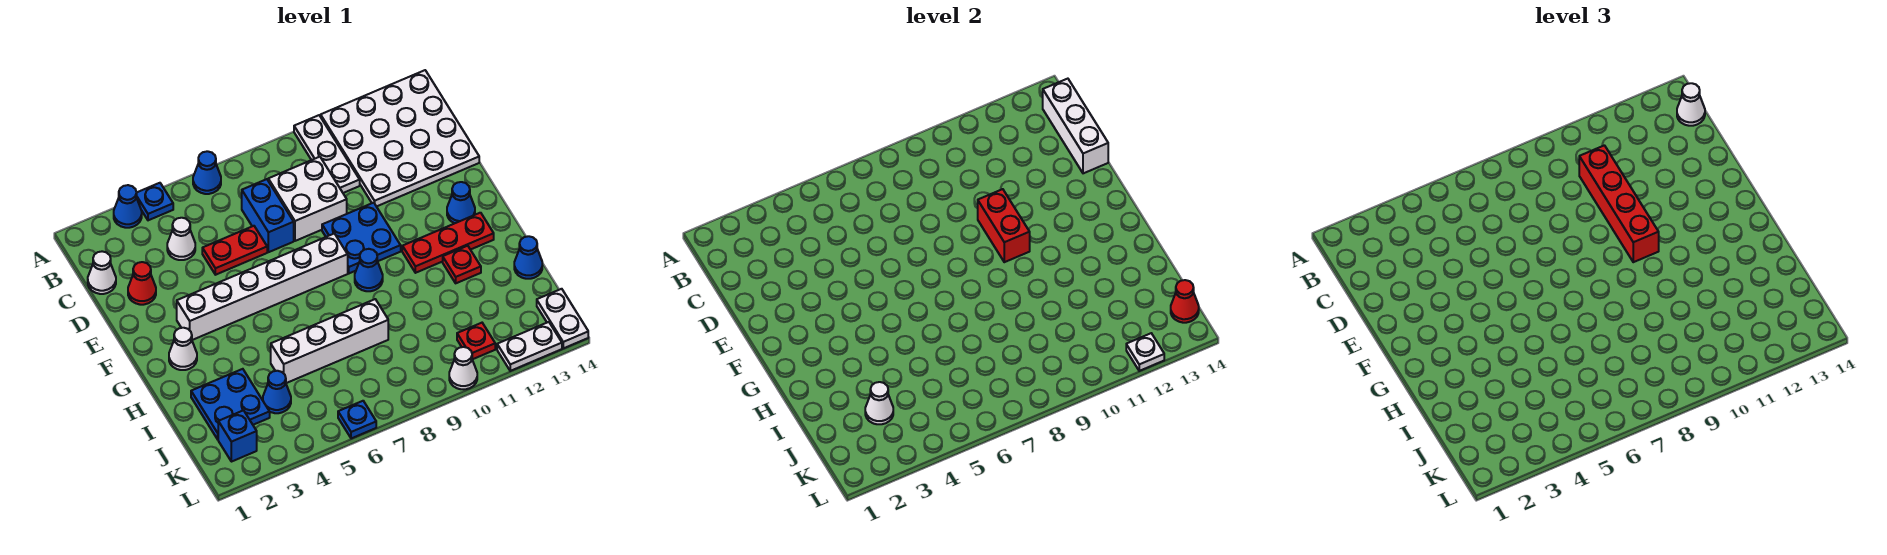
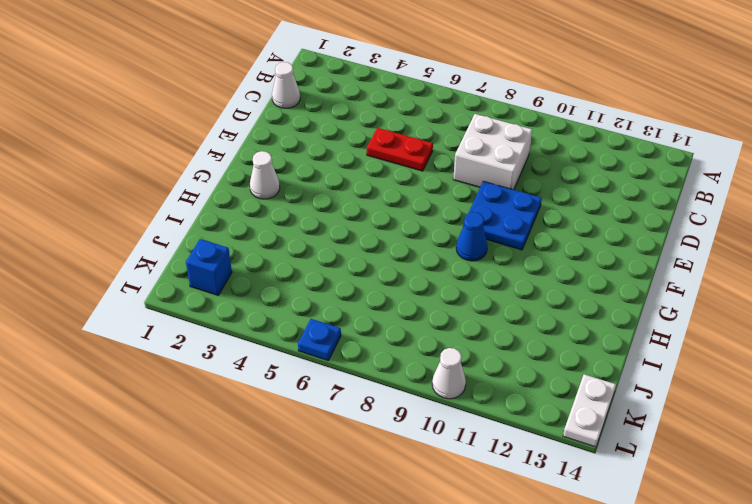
none -> blue 1x1 cone [114,185,142,228]
none -> blue 1x1 plate [136,183,173,220]
none -> blue 1x1 cone [193,151,221,194]
none -> white 1x3 plate [294,115,360,193]

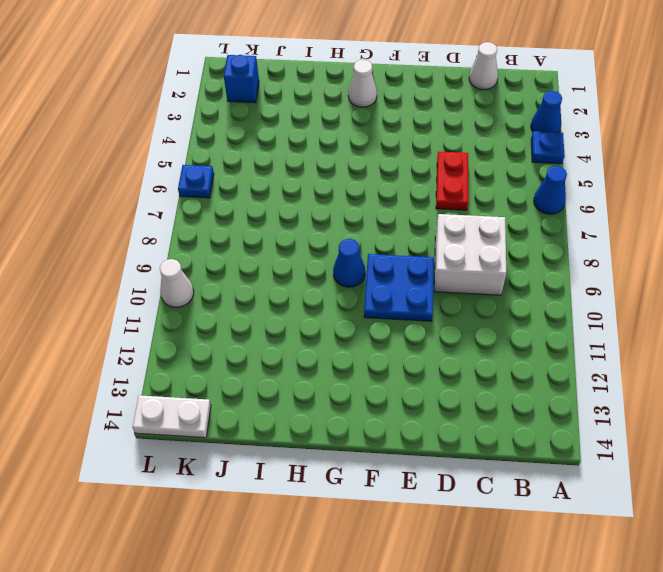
none -> white 1x3 plate [294,115,360,193]
none -> white 4x4 plate [321,70,479,206]
none -> white 1x1 cone [167,218,195,260]
none -> blue 1x2 brick [242,179,294,252]

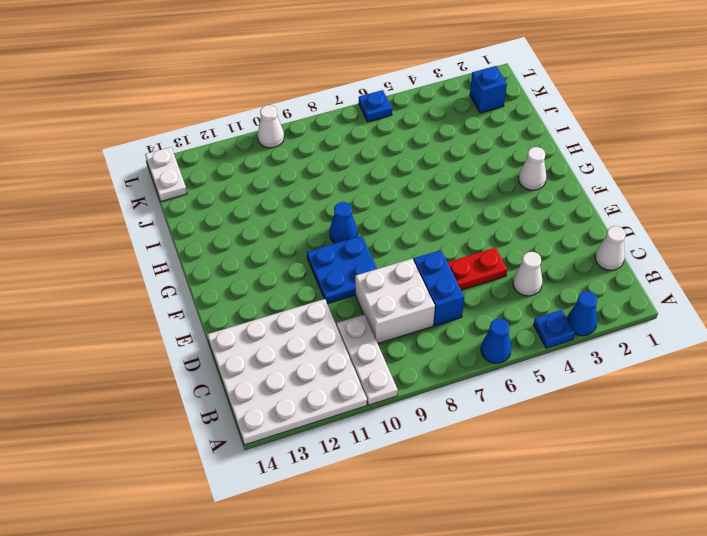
none -> red 1x1 cone [128,262,156,305]
none -> white 1x6 brick [177,234,348,340]
none -> blue 1x1 cone [447,182,475,223]
none -> red 1x3 plate [402,213,494,273]

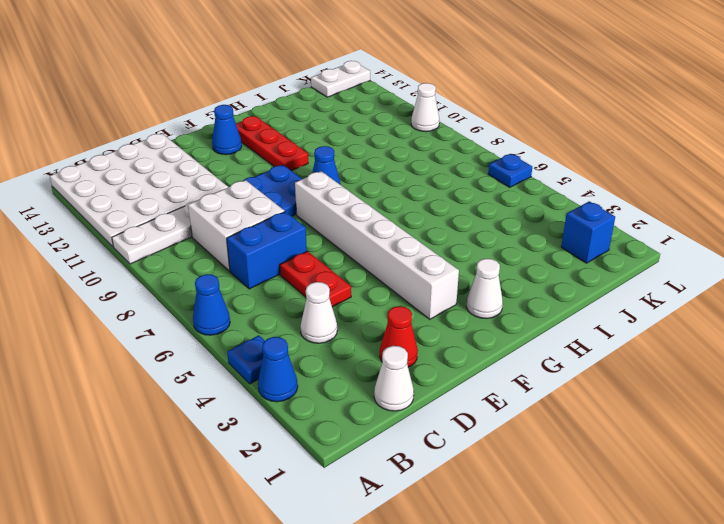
none -> red 1x1 plate [443,246,481,283]
none -> blue 2x2 plate [191,369,270,439]
none -> white 1x4 brick [271,299,388,383]
none -> blue 1x1 cone [514,236,542,279]

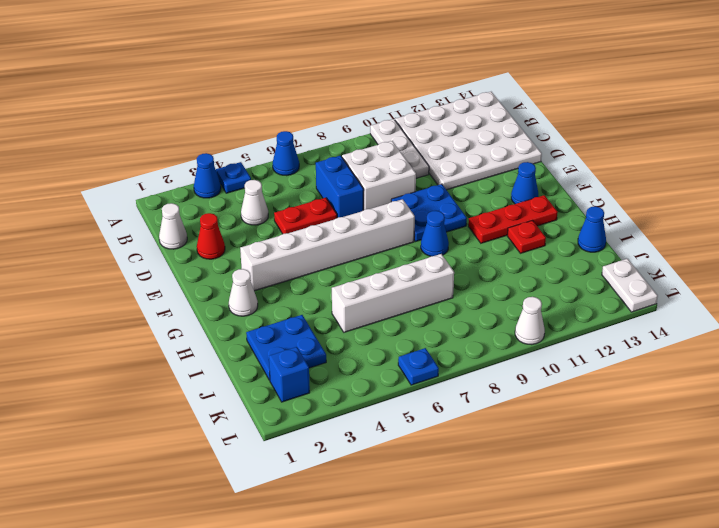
none -> blue 1x1 cone [263,371,291,413]
none -> red 1x1 plate [457,323,495,359]
none -> white 1x2 plate [497,322,562,371]
none -> white 1x3 brick [1043,79,1108,173]

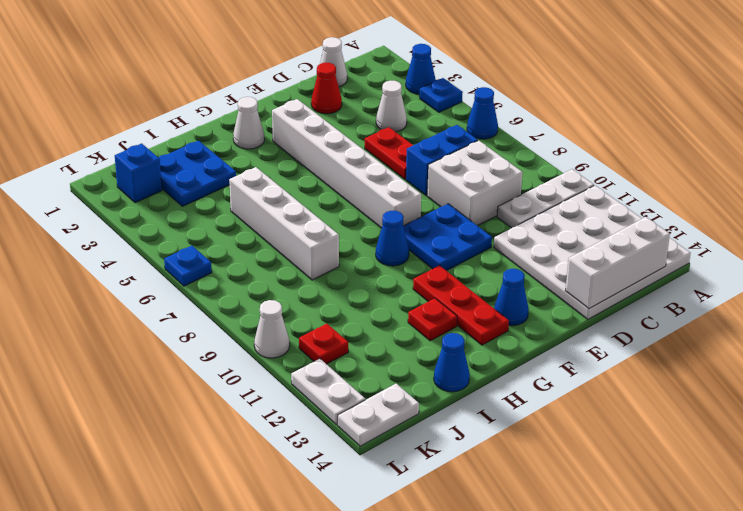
none -> blue 1x1 cone [263,371,291,413]
none -> red 1x2 brick [978,189,1030,262]
none -> white 1x1 cone [865,382,893,424]
none -> red 1x1 cone [1171,280,1199,323]

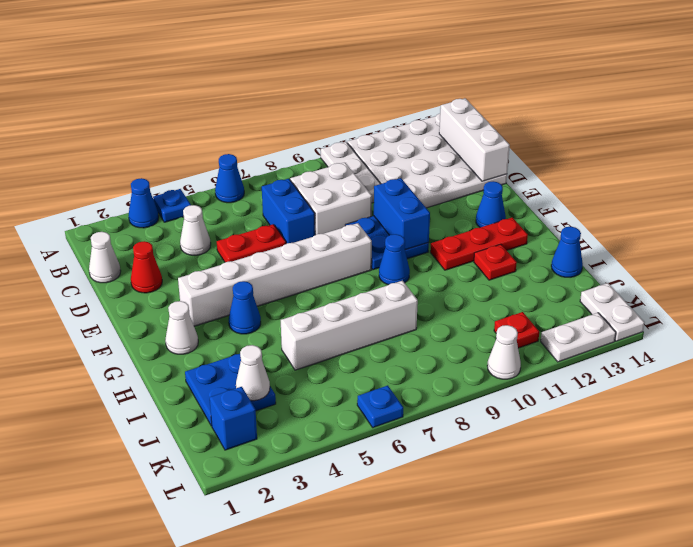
blue 1x2 brick [374,178,430,250] -> red 1x2 brick [978,189,1030,262]
blue 1x1 cone [229,281,261,334] -> blue 1x1 cone moved to [263,371,291,413]
none -> red 1x1 cone [1171,280,1199,323]
none -> white 1x1 plate [1126,333,1164,371]
none -> white 1x1 cone [1677,83,1705,126]
none -> red 1x4 brick [1579,145,1659,262]

